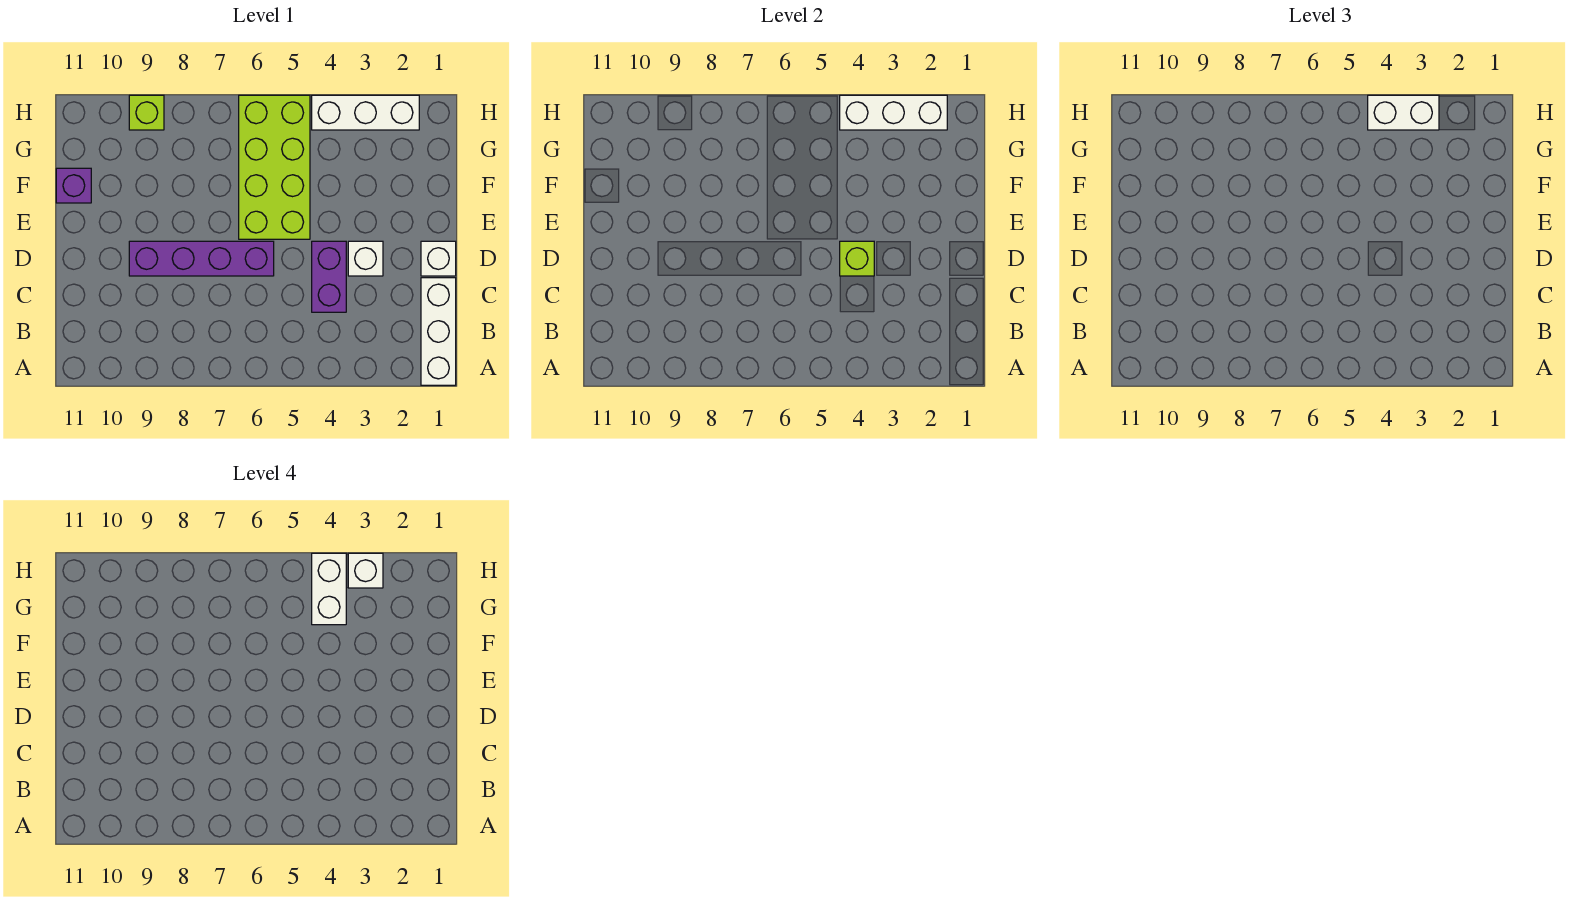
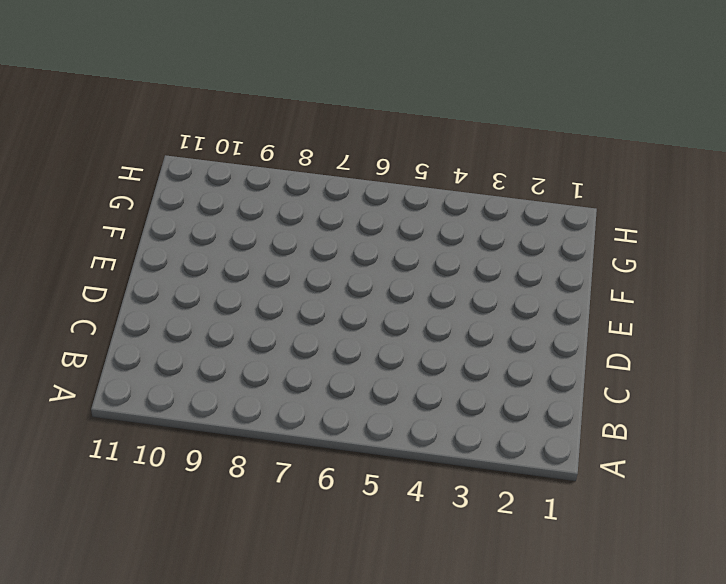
none -> white 1x3 brick [421,278,456,385]
none -> purple 1x2 brick [312,241,346,312]
none -> white 1x1 brick [421,241,456,276]

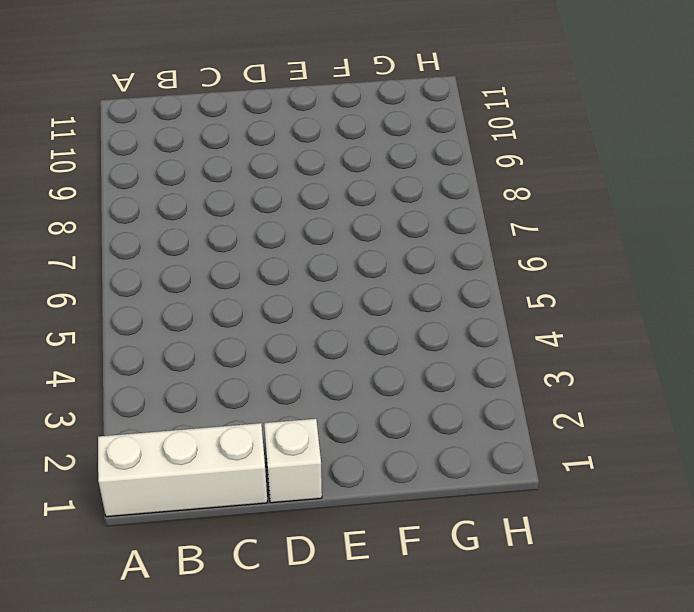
none -> purple 1x2 brick [312,241,346,312]
none -> white 1x1 brick [348,241,383,276]
none -> purple 1x4 brick [129,241,274,276]

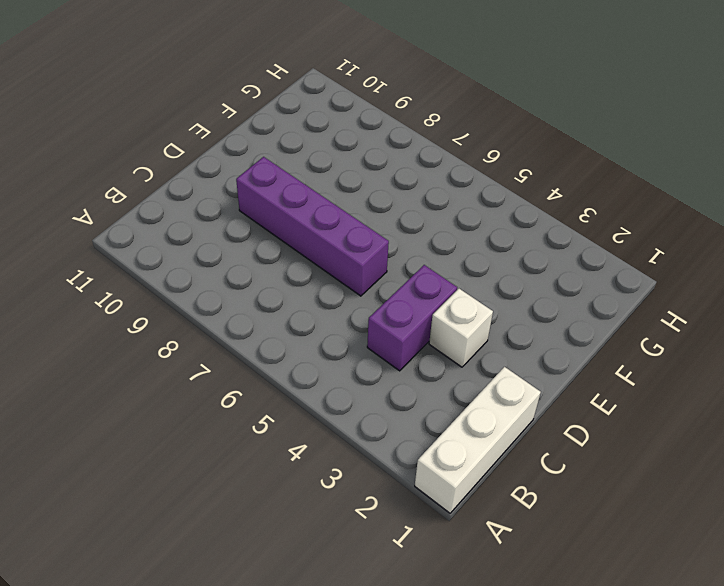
none -> white 1x1 brick [421,241,456,276]
none -> lime 2x4 brick [239,95,310,239]
none -> purple 1x1 brick [56,168,91,203]

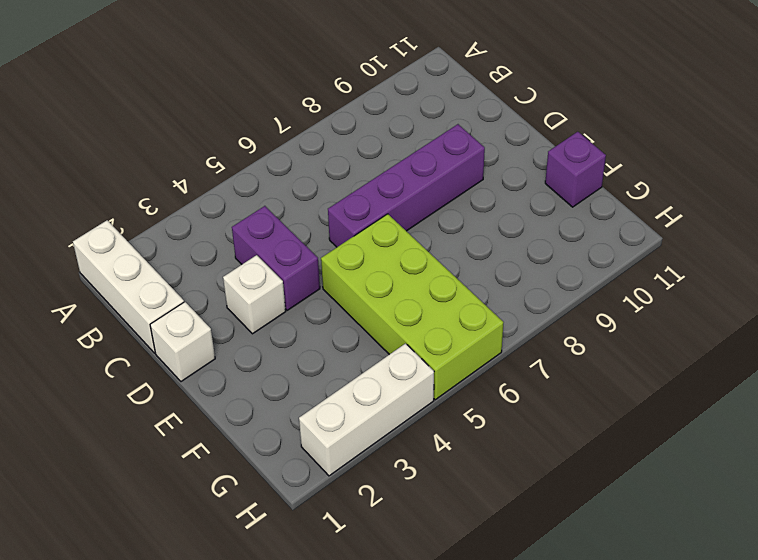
none -> lime 1x1 brick [129,95,164,130]
none -> lime 1x1 brick [840,241,874,276]
none -> white 1x3 brick [840,95,947,130]

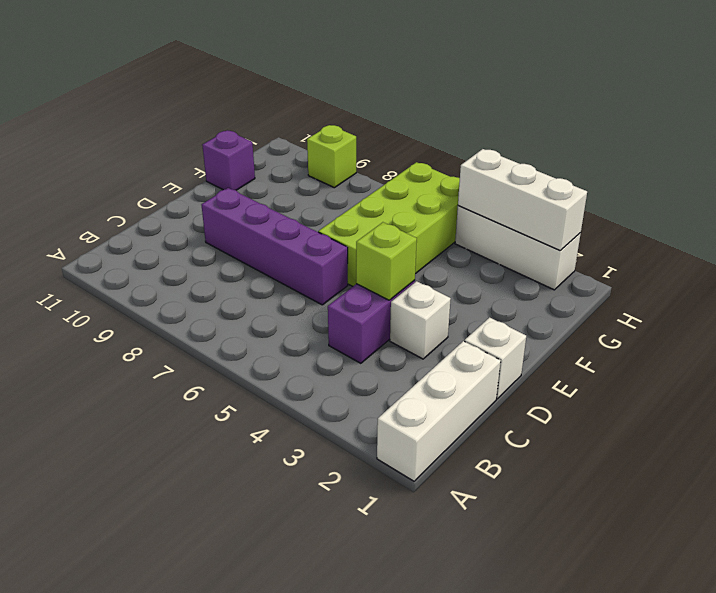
none -> white 1x2 brick [1368,95,1439,130]
none -> white 1x2 brick [312,553,346,625]
none -> white 1x1 brick [348,553,383,588]

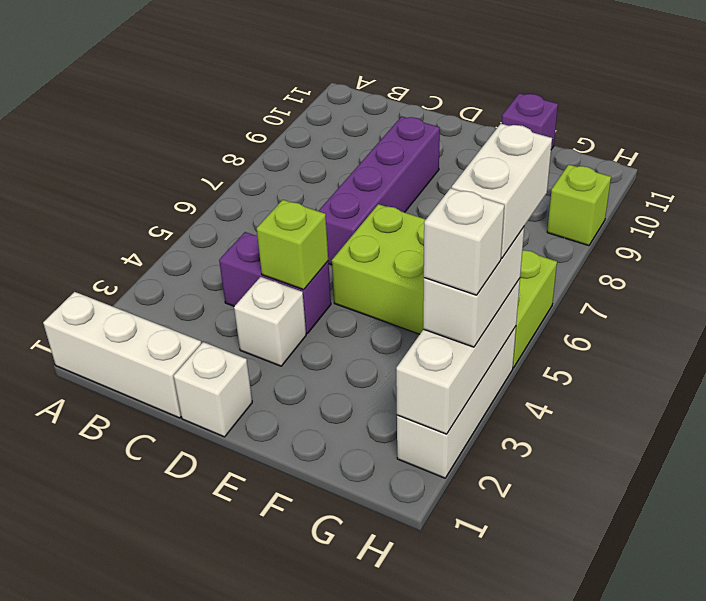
white 1x2 brick [452,124,552,258] -> white 1x2 brick turned to [312,553,346,625]

